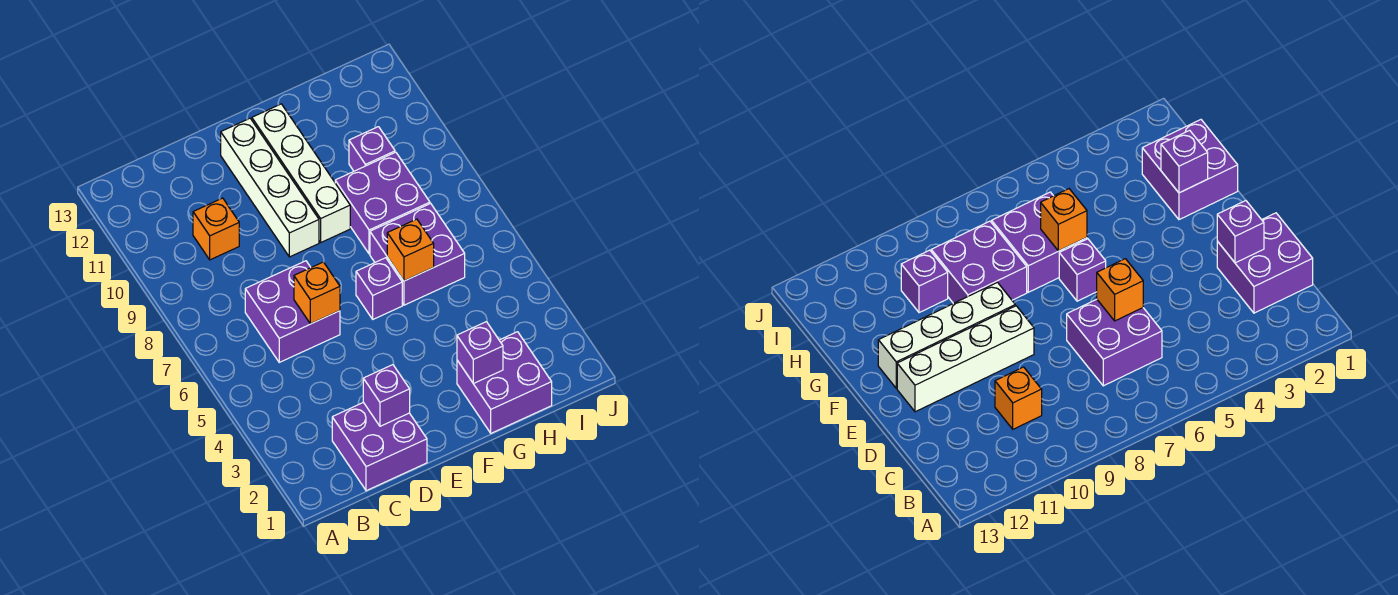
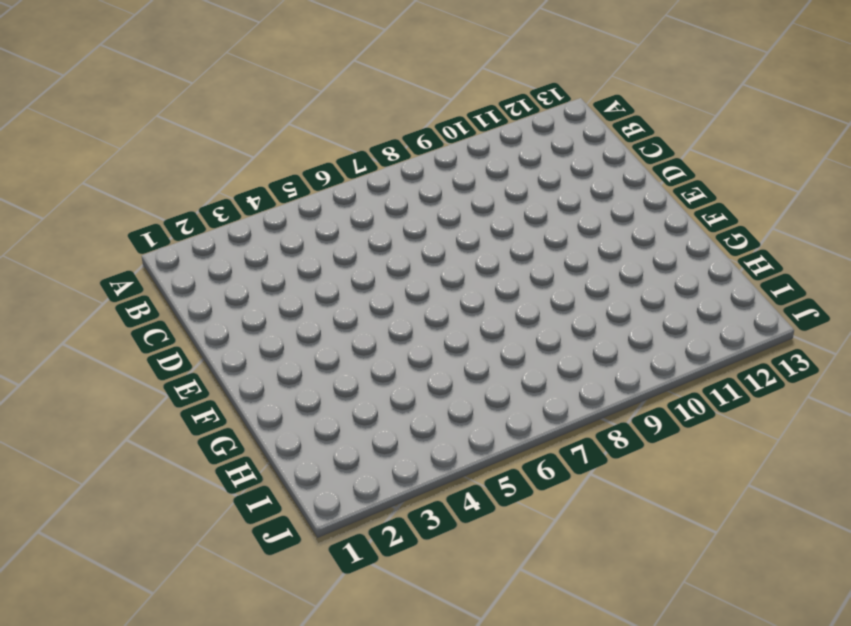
none -> purple 2x2 brick [332,403,427,491]
none -> purple 2x2 brick [245,261,340,362]
none -> orange 1x1 brick [193,198,239,260]

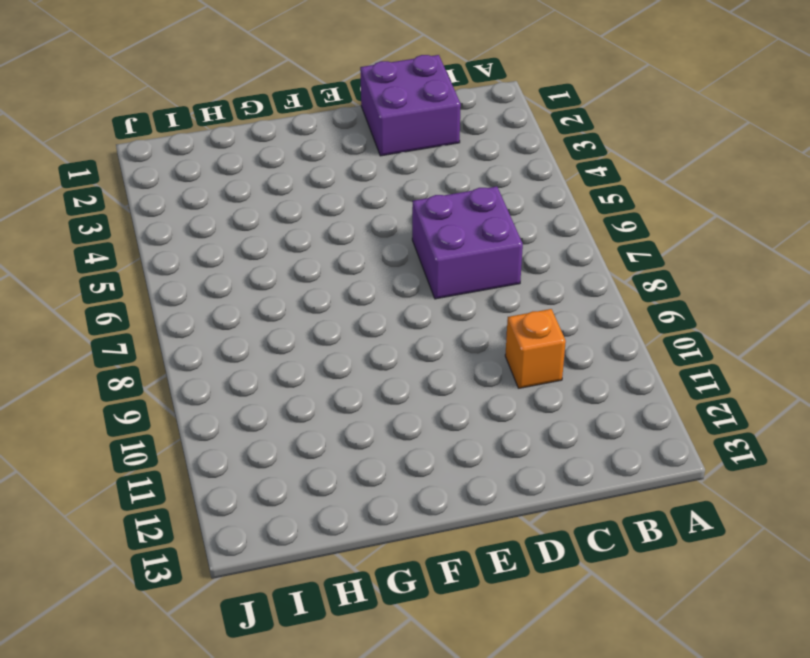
none -> white 1x4 brick [221,118,319,257]
none -> purple 1x1 brick [356,258,402,319]
none -> white 1x4 brick [252,104,350,242]

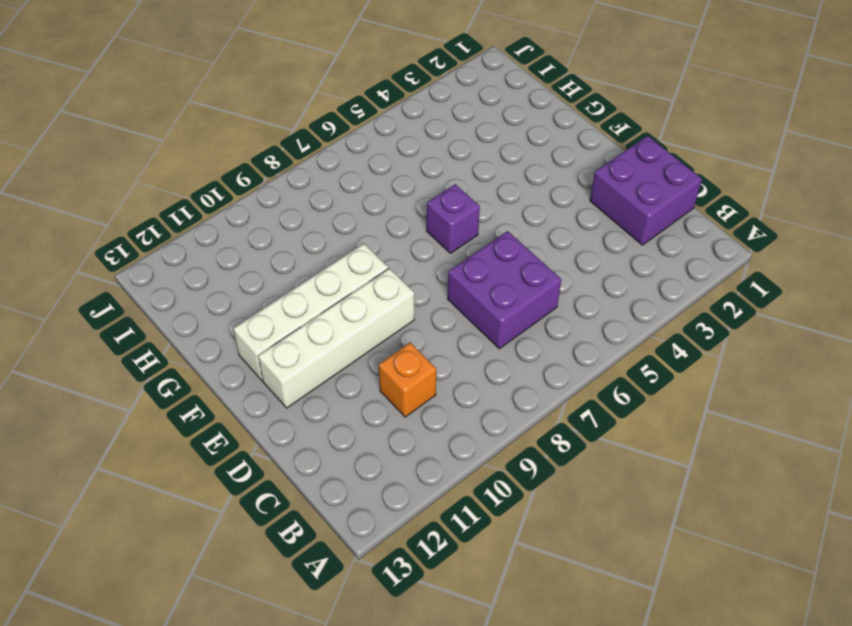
none -> purple 2x2 brick [457,332,552,433]
none -> purple 2x2 brick [370,204,465,305]
none -> purple 2x2 brick [335,152,430,254]

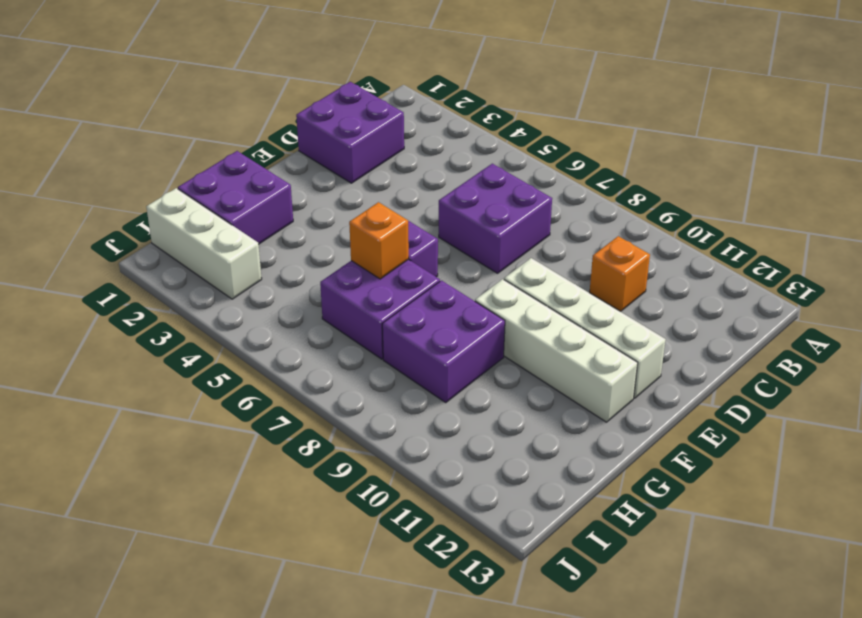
white 1x3 brick [146,188,262,299] -> none
none -> purple 1x1 brick [349,127,395,171]
none -> purple 1x1 brick [363,365,410,426]
none -> orange 1x1 brick [294,262,340,324]

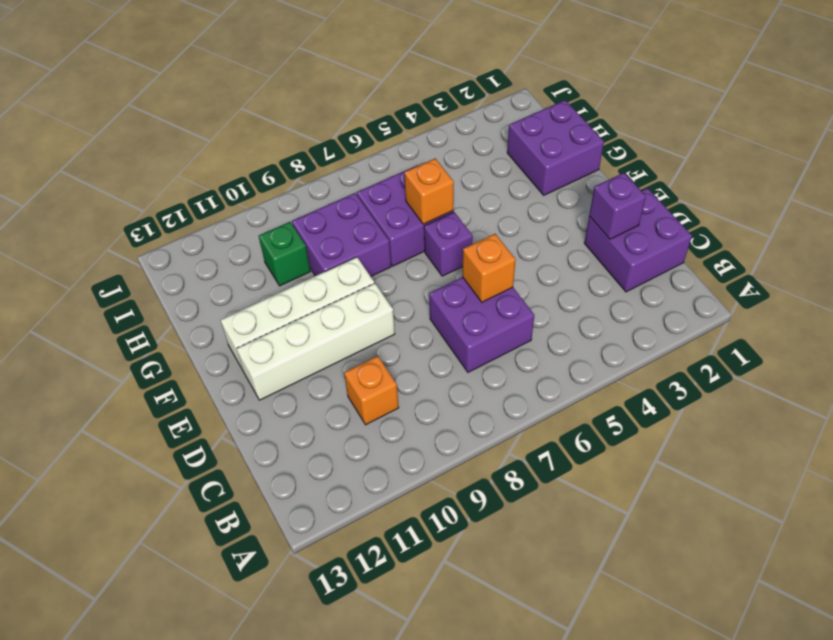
green 1x1 brick [259,222,310,286] -> purple 1x1 brick [349,127,395,171]
none -> purple 1x1 brick [457,322,503,383]

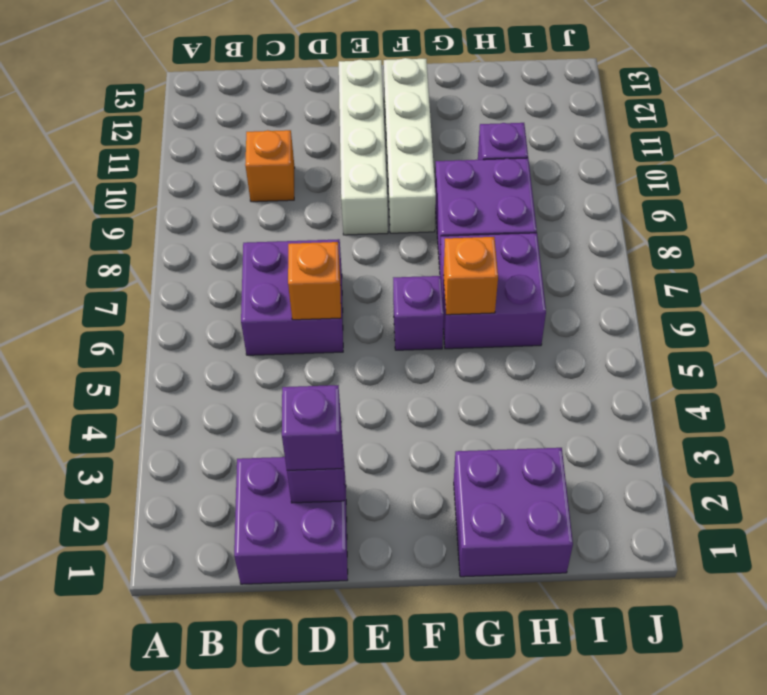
purple 1x1 brick [282,385,342,470] -> purple 1x1 brick moved to [457,322,503,383]

